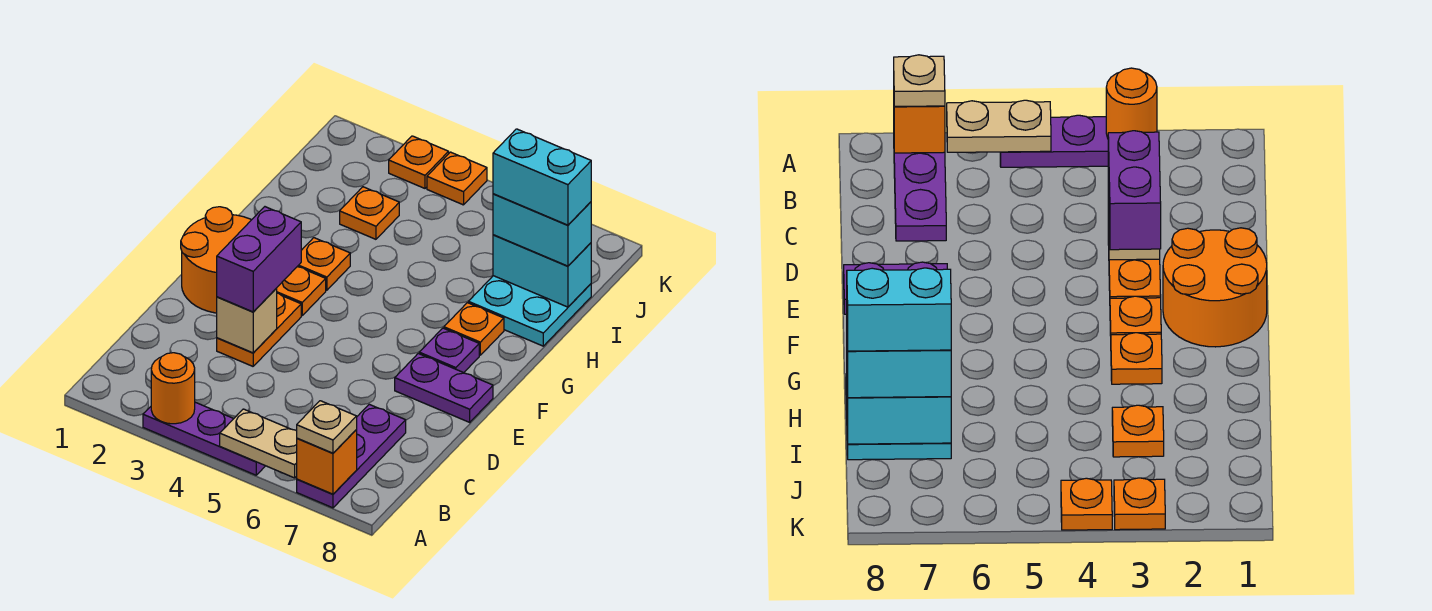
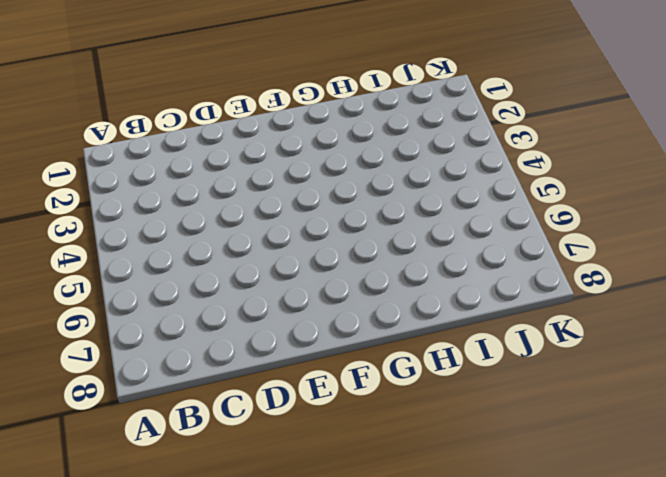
none -> purple 1x3 plate [143,402,265,475]
none -> purple 1x3 plate [297,404,406,508]
none -> orange 1x2 plate [217,293,301,366]

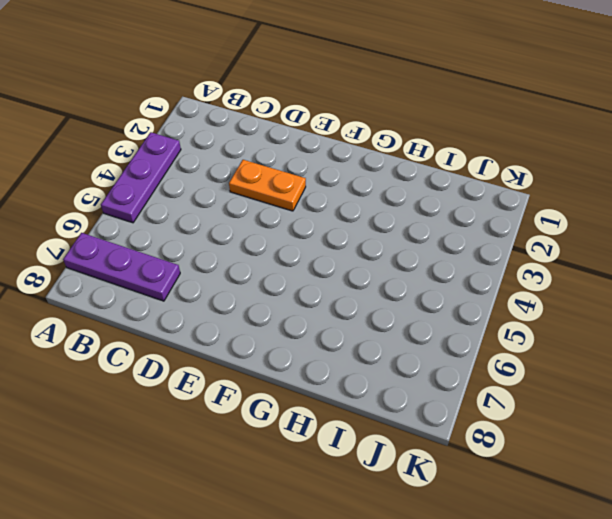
none -> orange 2x2 round brick [181,207,251,313]
none -> purple 1x2 plate [395,354,493,422]
none -> orange 1x1 plate [276,266,326,315]

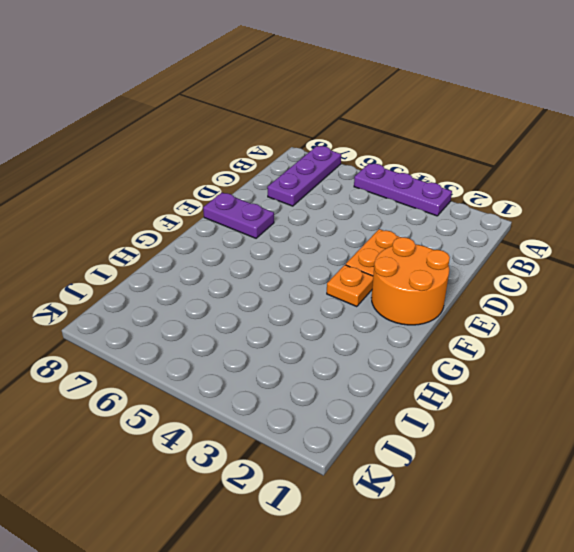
none -> purple 1x1 plate [419,328,479,373]
none -> orange 1x1 plate [298,238,350,290]
none -> orange 1x1 plate [444,303,504,355]

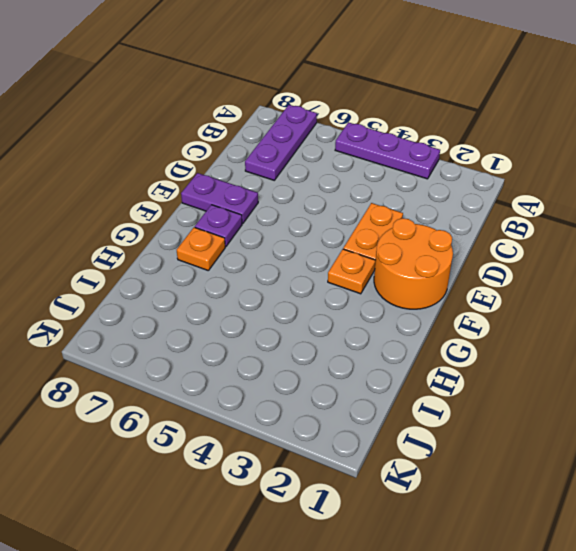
none -> orange 1x1 plate [298,238,350,290]
none -> cyan 2x2 plate [468,276,591,346]
none -> orange 1x1 plate [340,187,399,239]

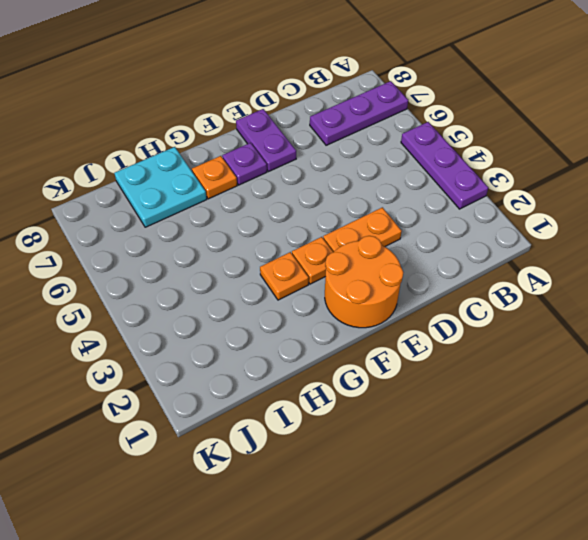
none -> orange 1x1 plate [340,187,399,239]
none -> orange 1x1 plate [389,136,449,188]
none -> orange 1x1 plate [427,152,487,205]

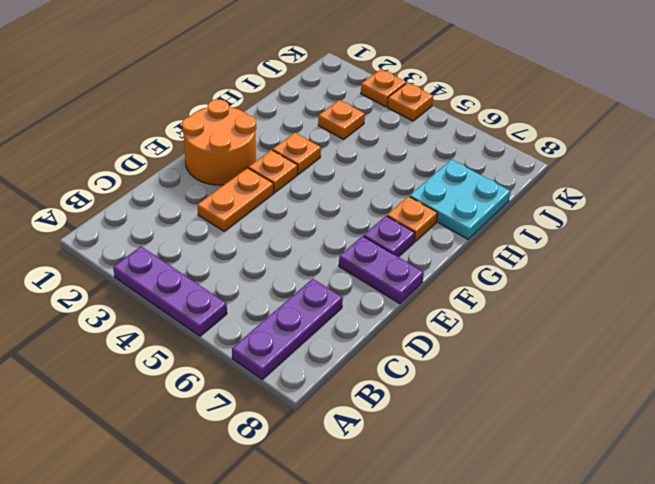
none -> orange 1x1 round brick [151,353,195,424]
none -> tan 1x2 plate [220,409,297,478]
none -> orange 1x1 brick [297,430,357,494]

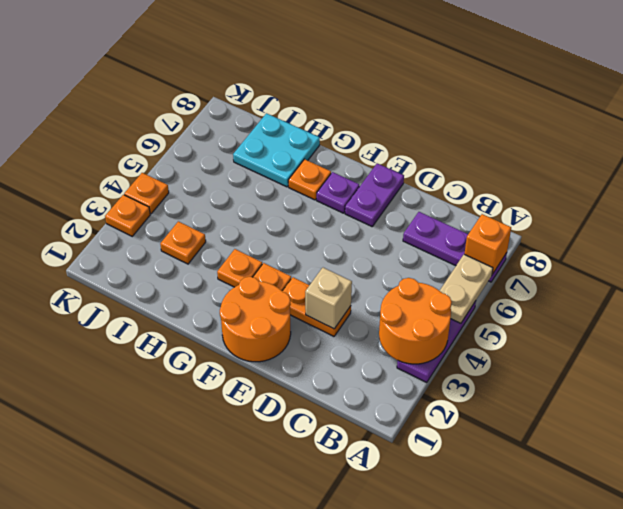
orange 2x2 round brick [379,278,452,364] -> orange 1x1 round brick [151,353,195,424]
none -> cyan 1x2 brick [493,235,591,307]
none -> tan 1x1 plate [297,401,357,453]
none -> purple 1x2 brick [217,207,301,312]

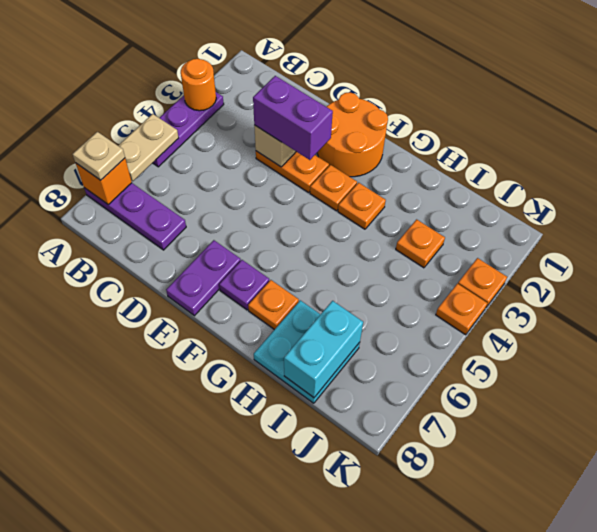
none -> cyan 1x2 brick [493,194,591,266]
none -> cyan 1x2 brick [493,129,591,225]

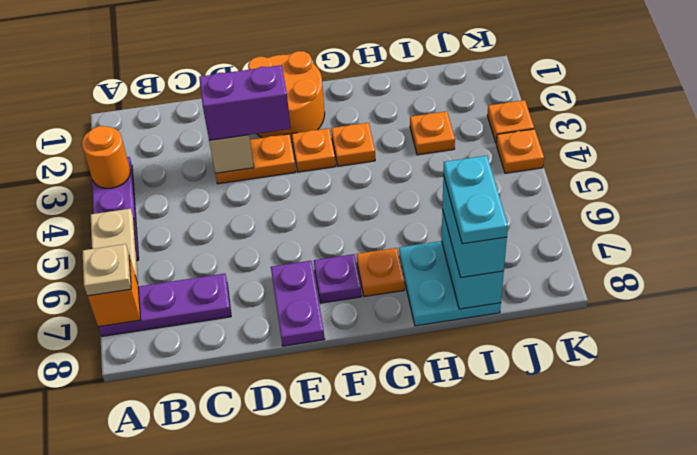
cyan 1x2 plate [443,156,508,244] -> cyan 1x2 brick [493,129,591,225]

